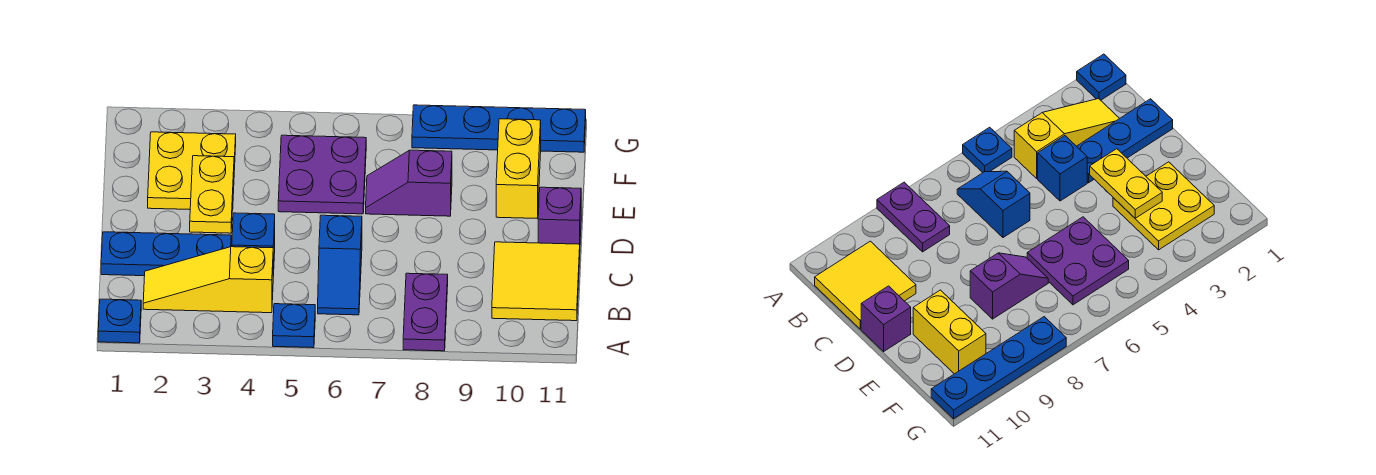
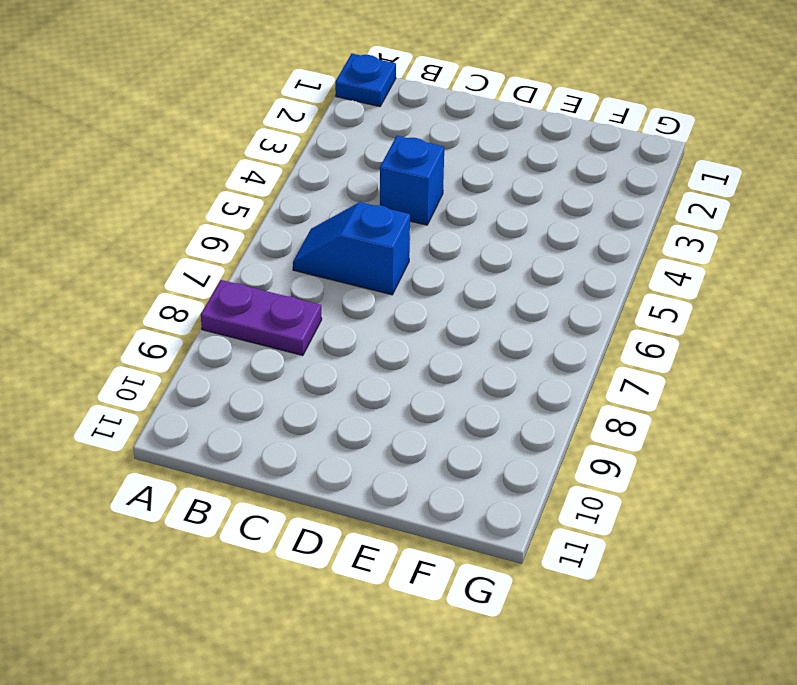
none -> blue 1x1 plate [273,304,315,348]
none -> yellow 1x3 slope [143,247,273,313]
none -> yellow 2x2 tile [492,242,580,321]

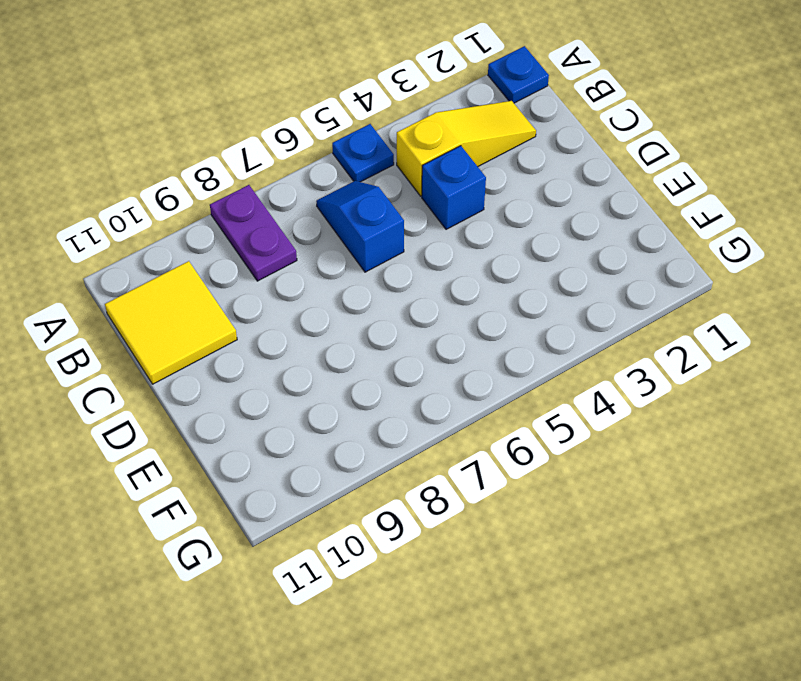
none -> blue 1x3 plate [101,232,231,276]
none -> purple 1x1 brick [538,187,581,244]
none -> yellow 2x2 plate [148,132,236,210]

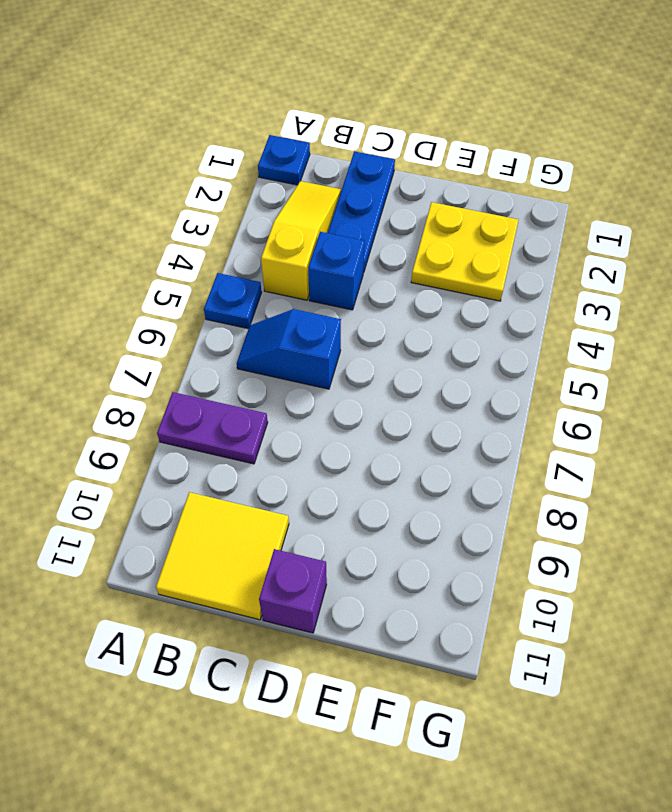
none -> purple 2x2 plate [278,135,366,214]
none -> purple 1x2 slope [366,150,452,216]
none -> yellow 1x2 brick [496,119,541,218]

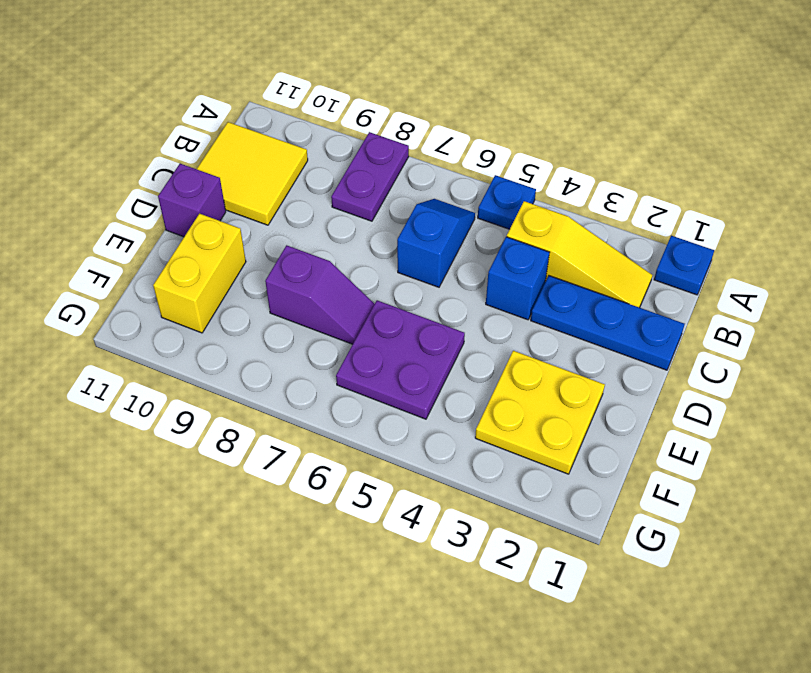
none -> blue 1x4 plate [412,105,586,152]
none -> yellow 1x2 plate [190,156,234,233]

